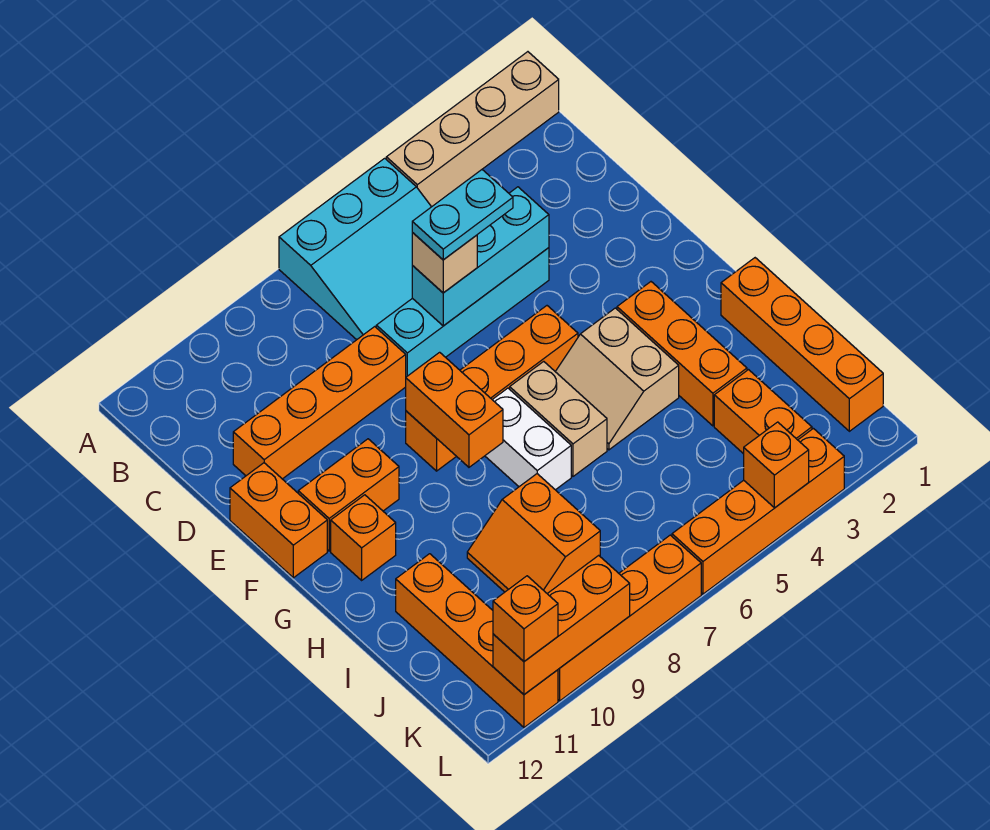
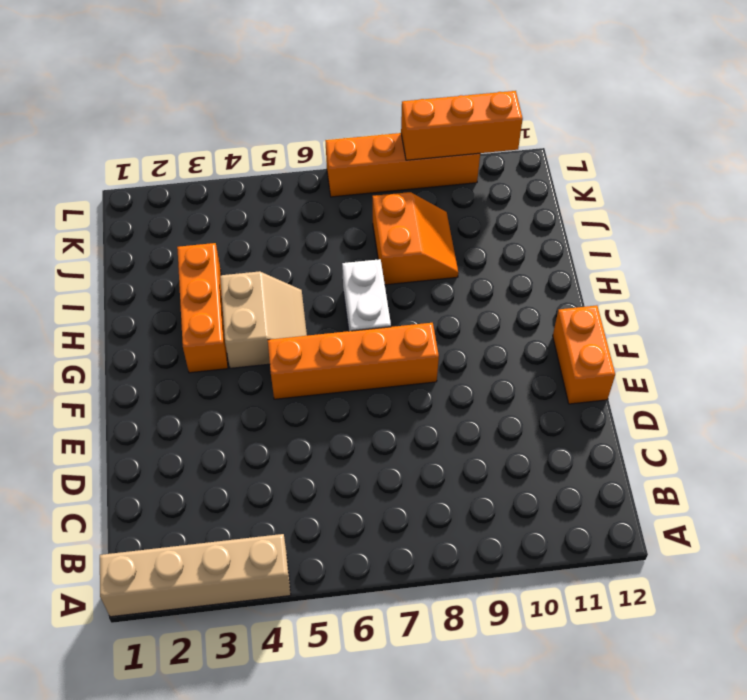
none -> cyan 3x3 slope [279,158,431,340]
none -> cyan 1x4 brick [376,248,549,377]
none -> orange 1x4 brick [233,327,406,479]

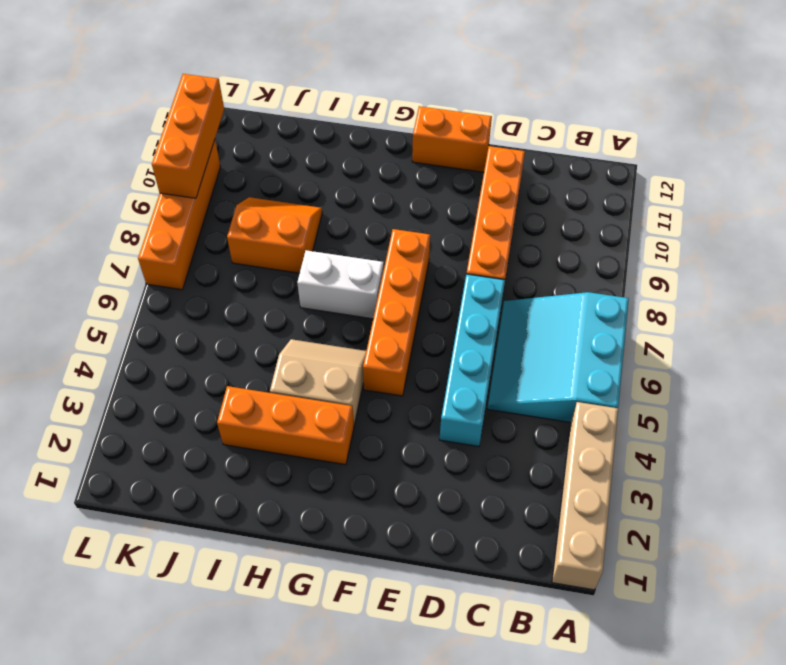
none -> orange 1x2 brick [298,439,399,551]
none -> tan 1x2 brick [510,361,607,476]
none -> orange 1x1 brick [331,495,396,580]

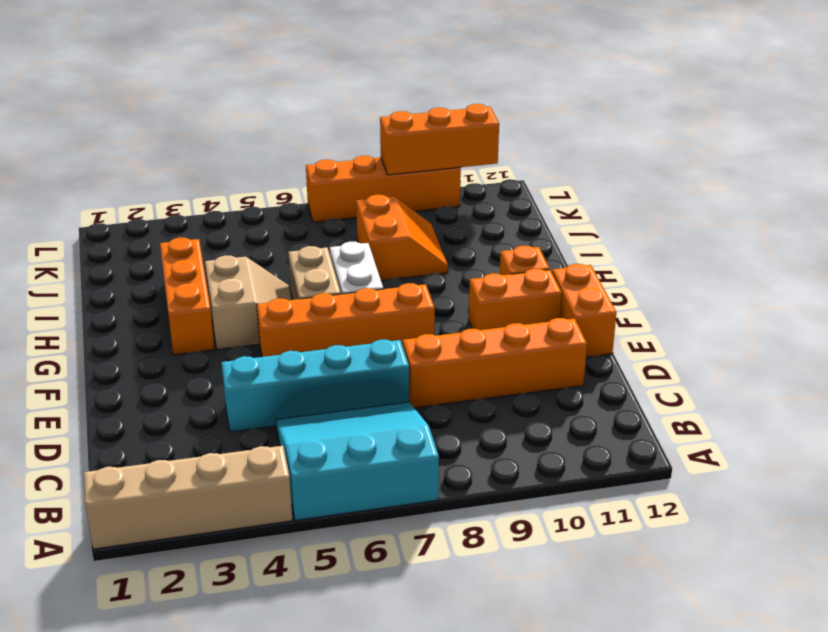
none -> orange 1x4 brick [721,258,883,431]
none -> orange 1x4 brick [396,554,558,727]
none -> orange 1x2 brick [714,370,812,454]

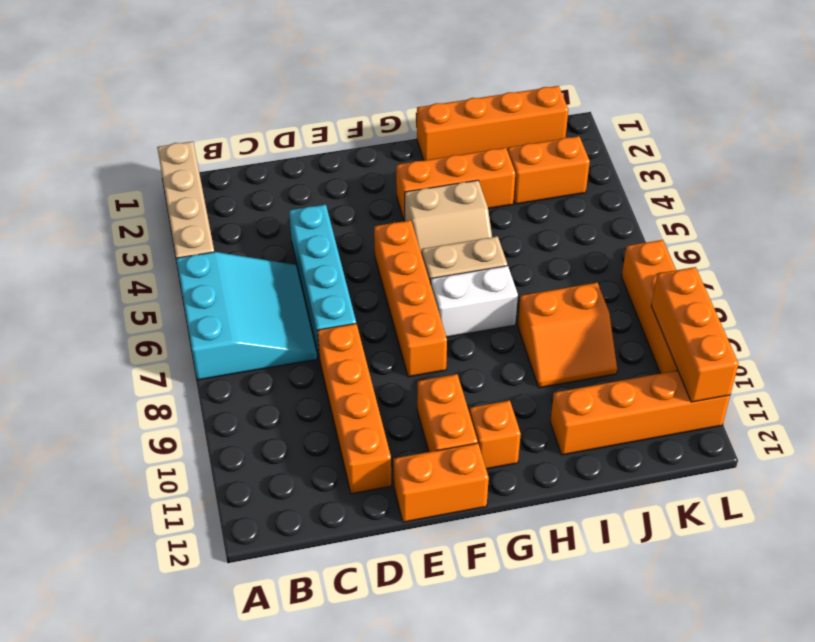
none -> orange 1x4 brick [672,428,844,594]
none -> cyan 1x3 brick [412,187,549,326]
none -> orange 1x2 brick [406,352,503,467]

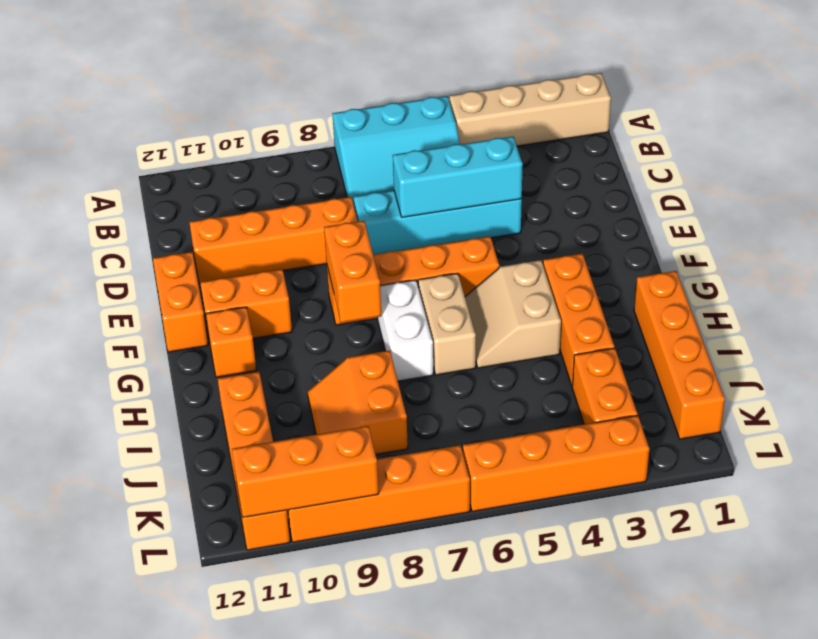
none -> orange 1x1 brick [744,422,809,508]
none -> tan 1x1 brick [412,233,477,293]
none -> orange 1x1 brick [493,576,558,661]

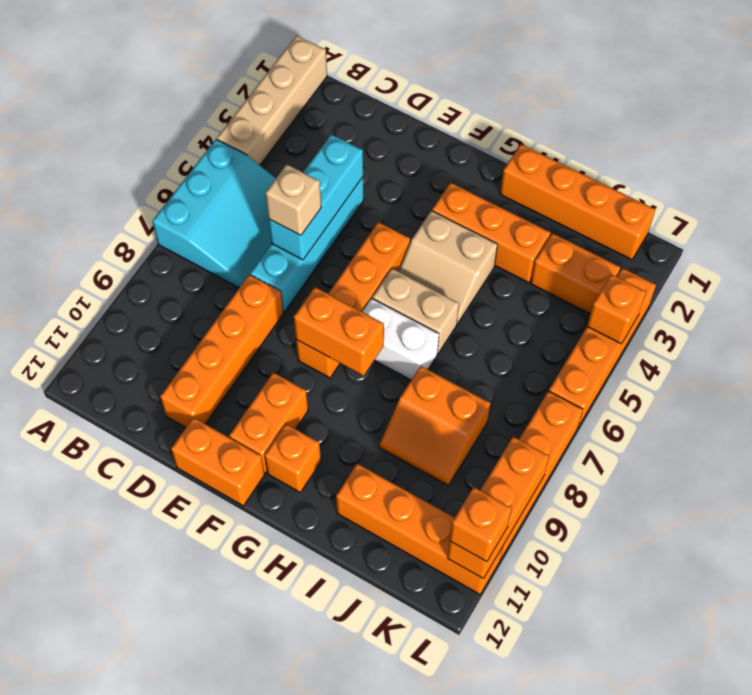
none -> cyan 1x2 plate [412,170,513,260]

